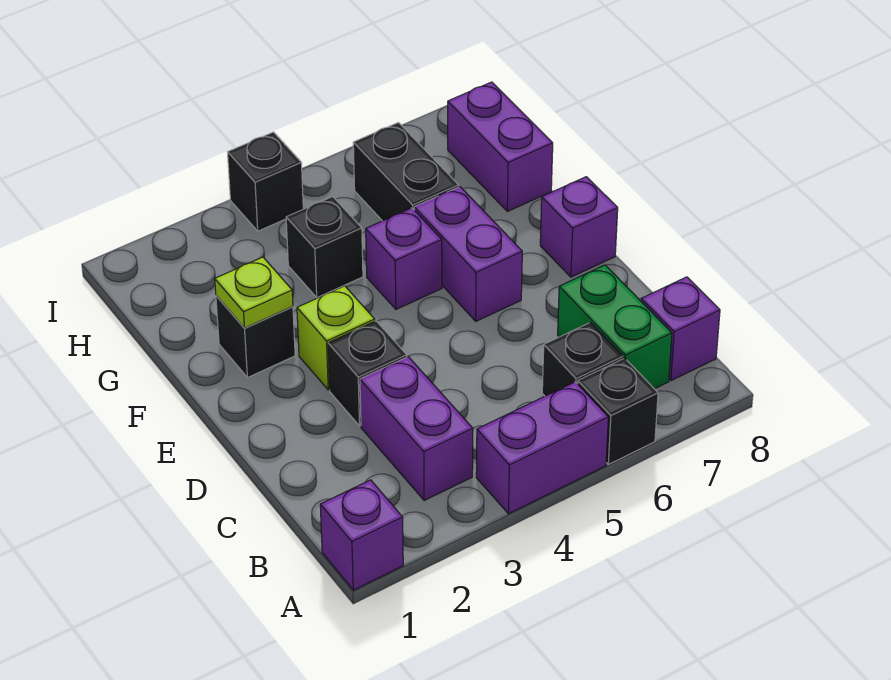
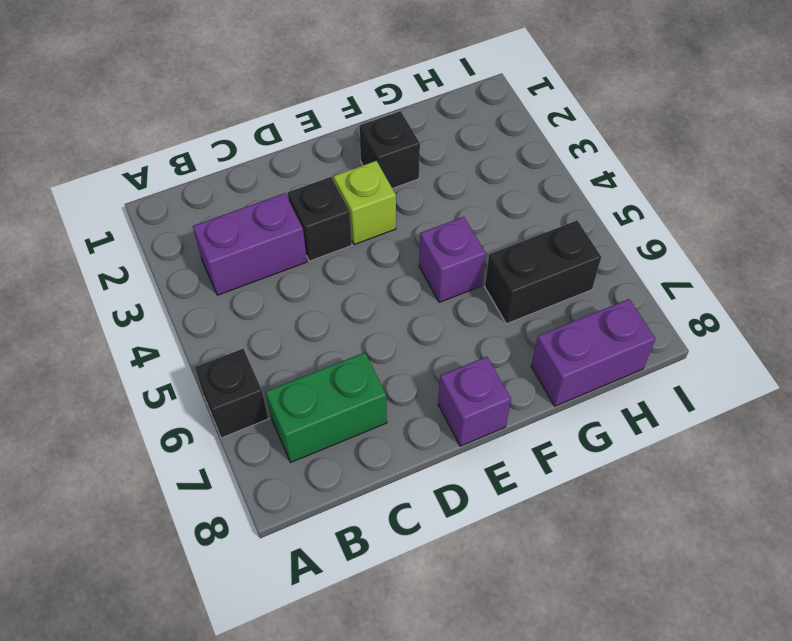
none -> purple 1x1 brick [320,480,403,590]
none -> purple 1x2 brick [476,382,608,514]
none -> black 1x1 brick [542,322,623,396]

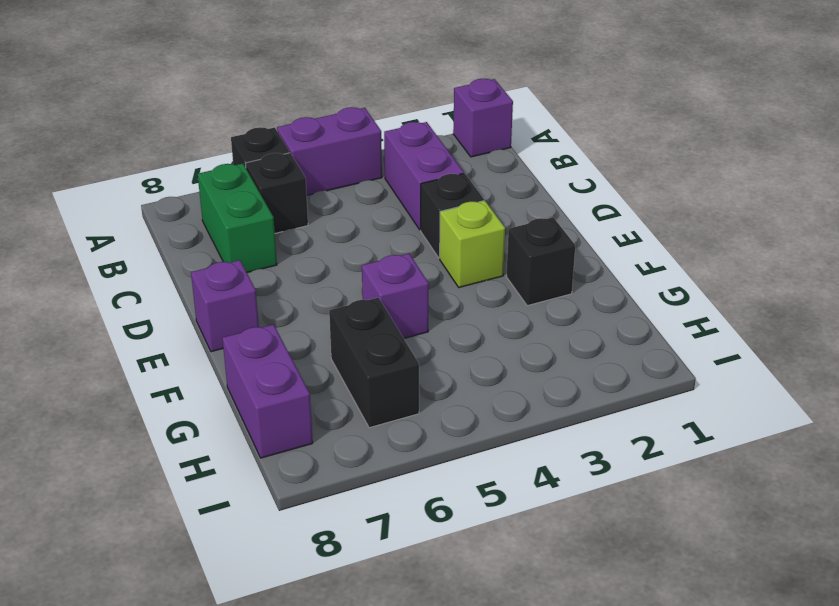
none -> purple 1x1 brick [641,277,720,381]
none -> purple 1x2 brick [414,187,522,321]
none -> black 1x1 brick [286,197,363,298]

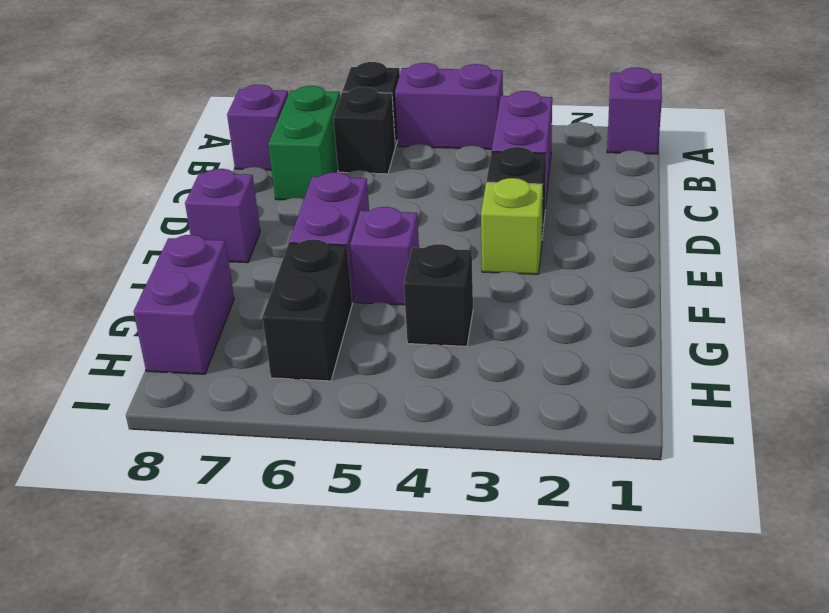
none -> black 1x1 brick [216,296,295,378]
none -> black 1x1 brick [228,132,303,231]
none -> lime 1x1 plate [215,257,293,328]

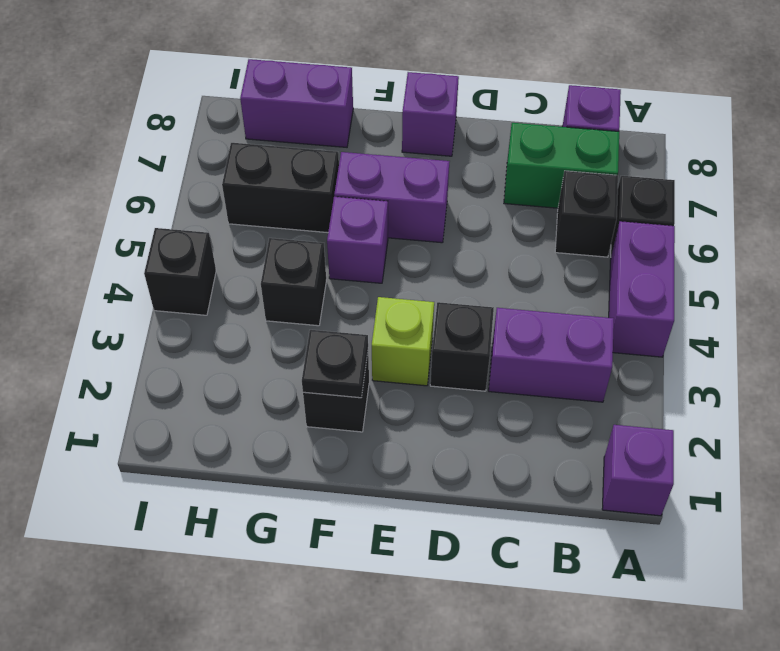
black 1x1 plate [302,330,368,398] -> lime 1x1 plate [215,257,293,328]

